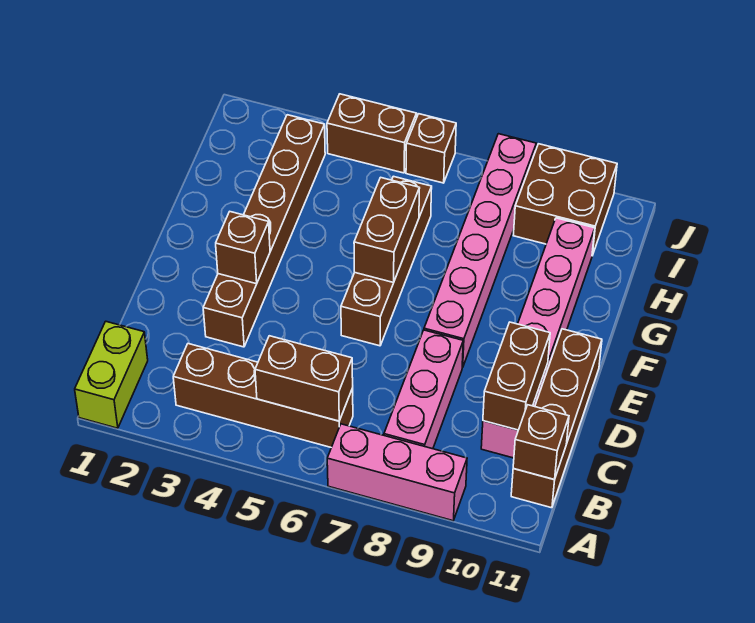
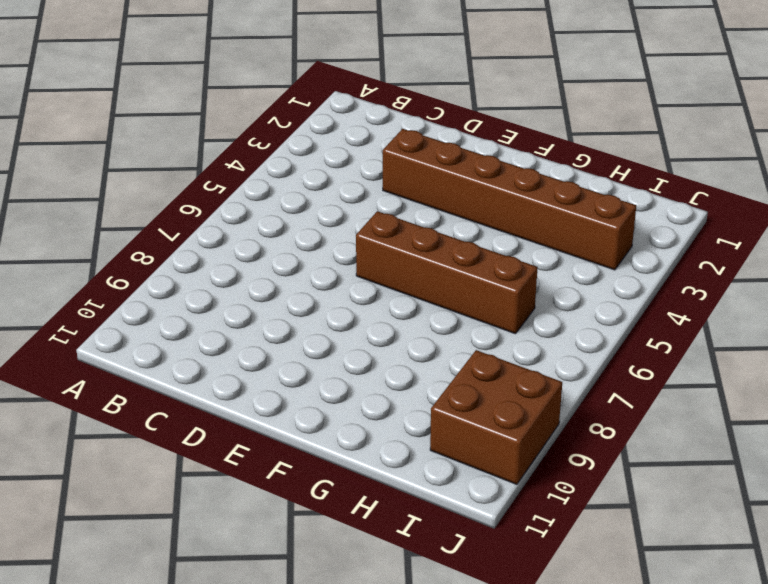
none -> lime 1x2 brick [75,321,148,428]
none -> pink 1x3 brick [327,424,467,521]
none -> brown 1x4 brick [173,344,353,447]

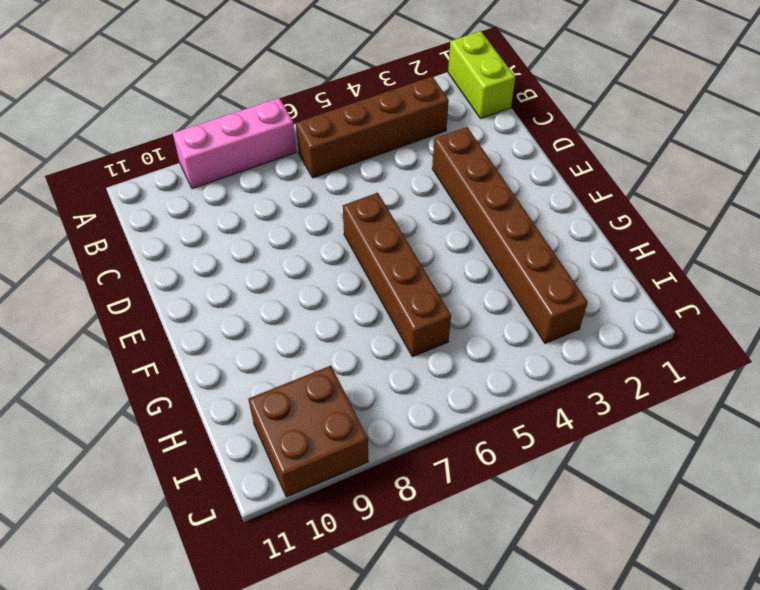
none -> pink 1x3 brick [384,330,463,449]
none -> brown 1x4 brick [511,329,602,508]
none -> pink 1x6 brick [481,218,595,458]

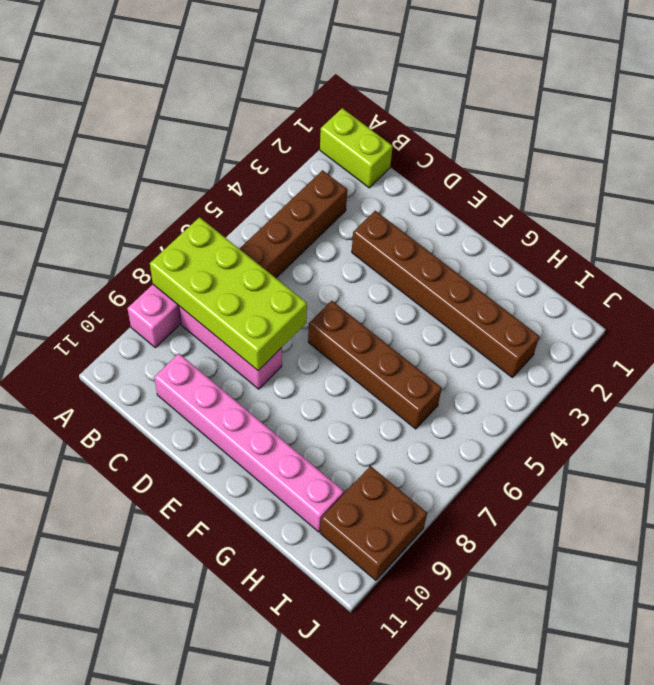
lime 2x4 brick [150,217,307,370] -> none
none -> brown 1x4 brick [511,329,602,508]
none -> pink 1x6 brick [424,134,536,367]
none -> brown 1x2 brick [327,94,417,173]

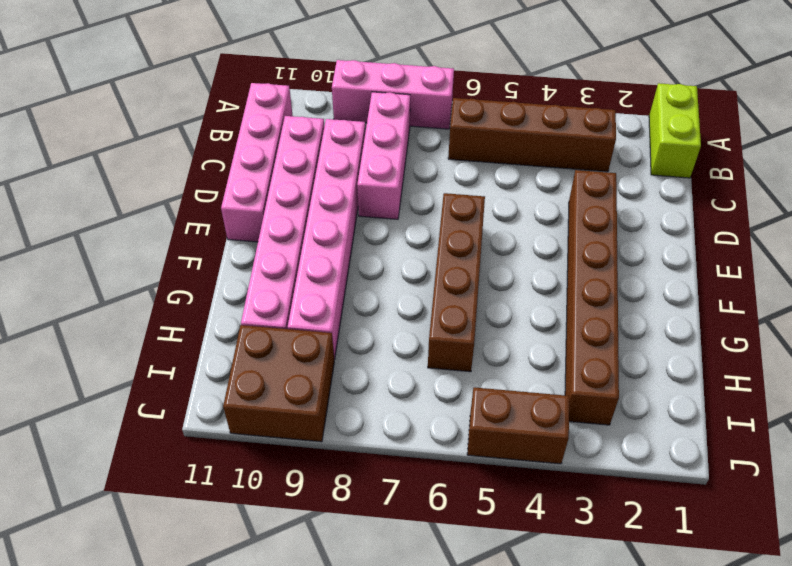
pink 1x4 brick [221,83,293,242] -> brown 1x4 brick [511,329,602,508]
pink 1x6 brick [288,119,365,359] -> pink 1x6 brick moved to [424,134,536,367]
none -> brown 1x1 brick [406,114,456,183]
none -> brown 1x2 brick [255,336,353,421]
none -> brown 1x1 brick [513,405,569,480]

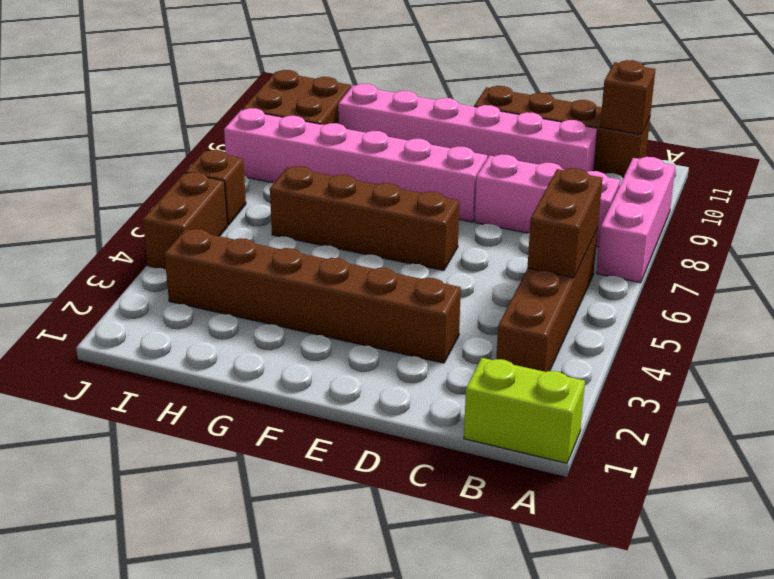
none -> brown 1x2 brick [483,322,550,430]
none -> brown 1x1 brick [216,212,270,284]
none -> brown 1x2 brick [354,177,420,283]

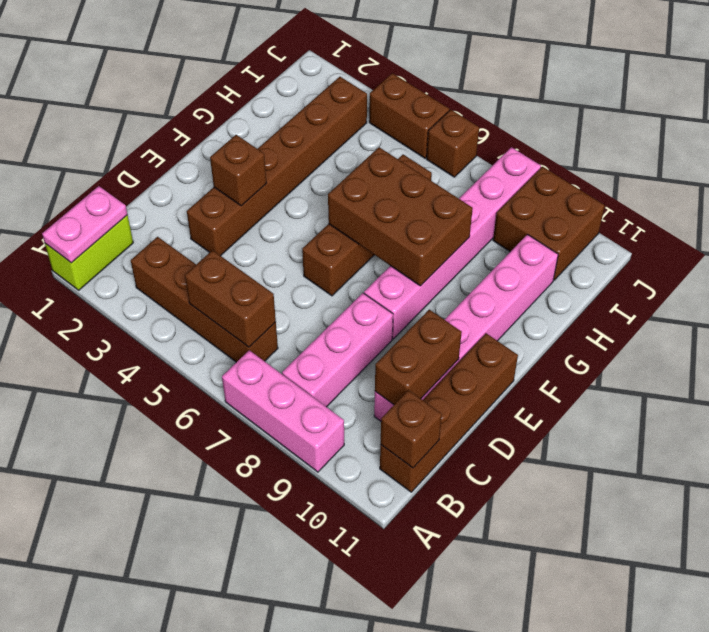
pink 1x2 plate [42,186,127,263] -> none
brown 2x3 brick [328,147,473,286] -> brown 1x2 brick [354,177,420,283]

